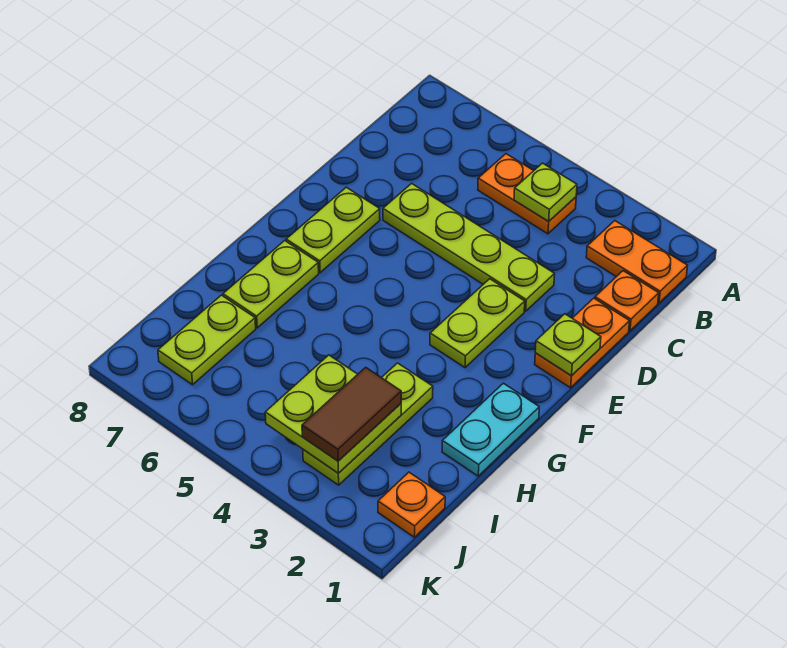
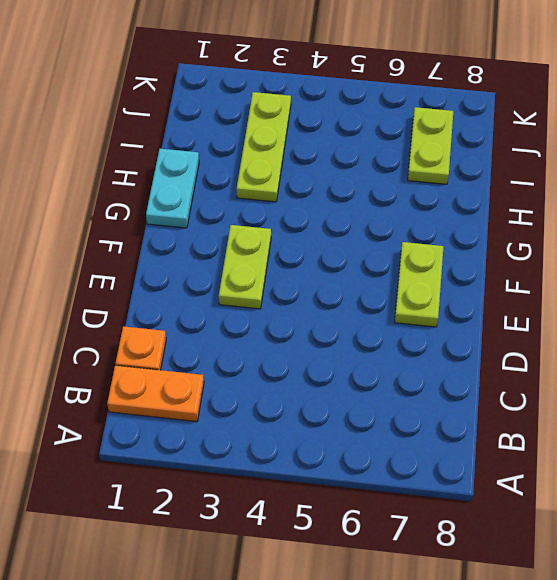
none -> orange 1x2 plate [478,154,576,234]
none -> orange 1x2 plate [535,298,630,388]
none -> lime 1x4 plate [383,183,555,311]

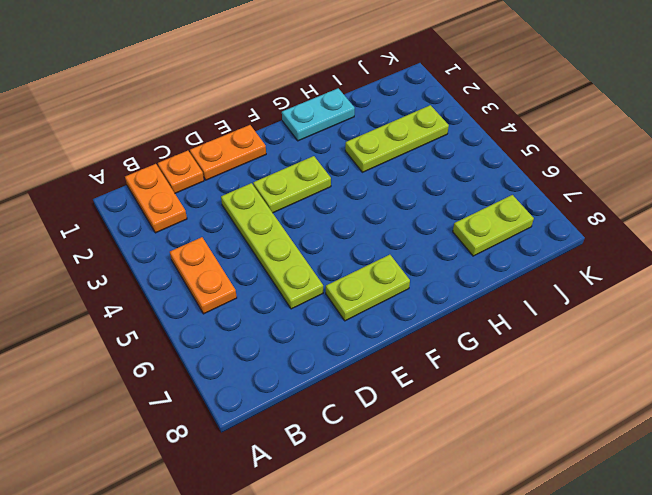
none -> lime 1x2 plate [223,241,319,328]
none -> orange 1x1 plate [378,472,445,537]
none -> lime 1x1 plate [514,163,577,222]

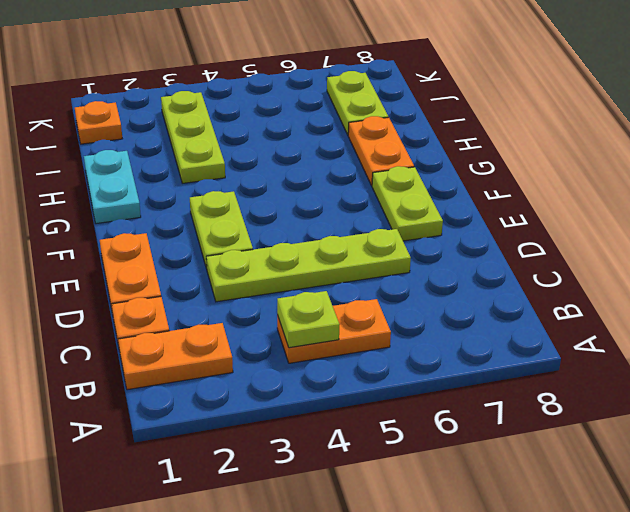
orange 1x2 plate [348,116,414,186] -> lime 1x2 plate [223,241,319,328]
none -> lime 1x1 plate [535,314,601,376]
none -> lime 2x2 plate [265,355,401,473]
none -> brown 1x2 tile [302,367,401,461]

